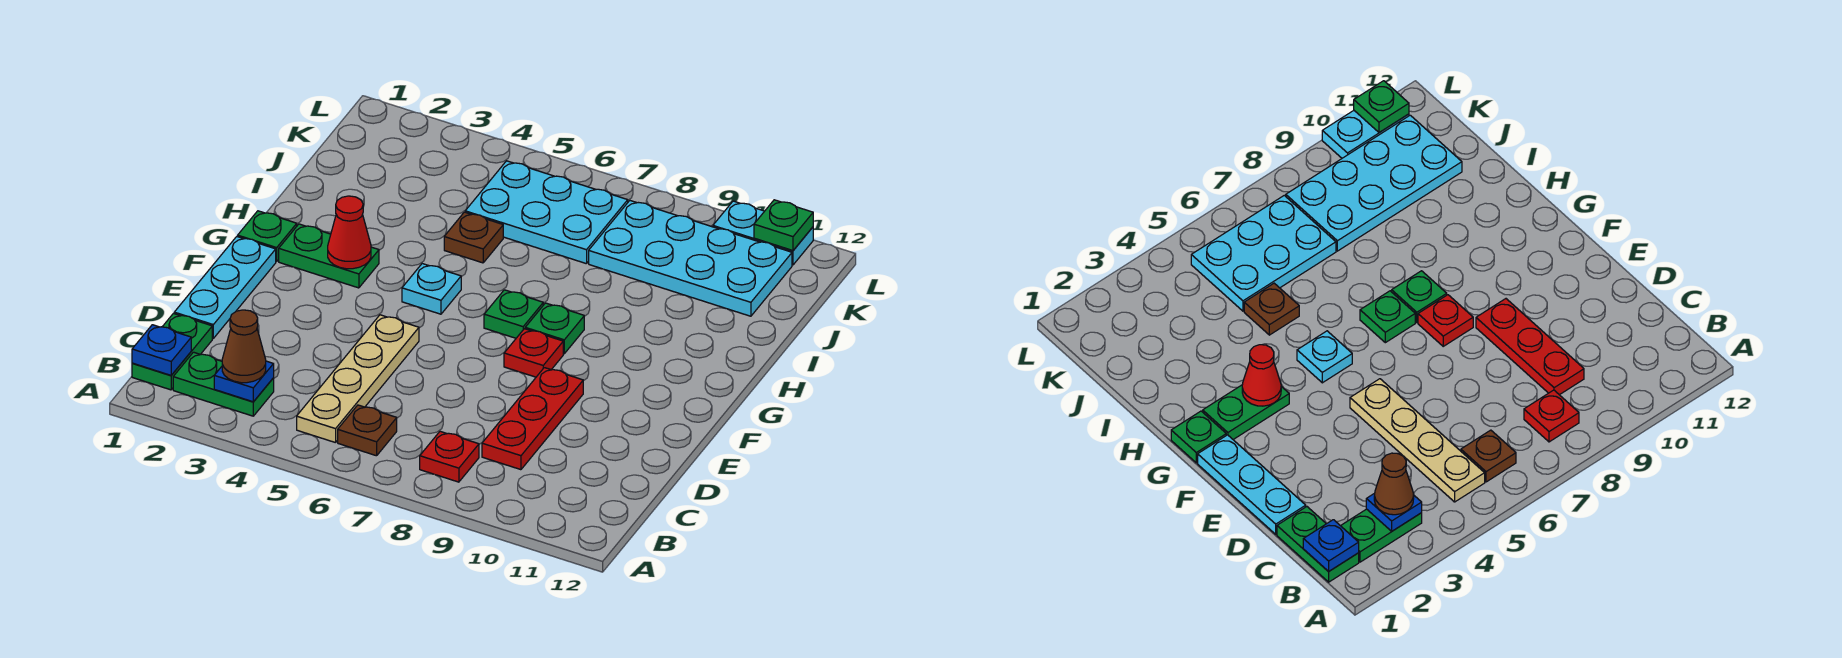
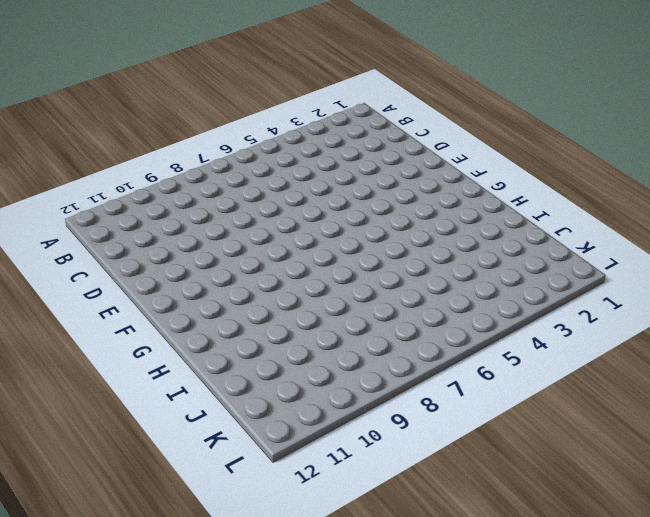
none -> green 1x2 plate [132,314,212,390]
none -> green 1x2 plate [173,352,274,416]
none -> tan 1x4 plate [297,315,419,443]

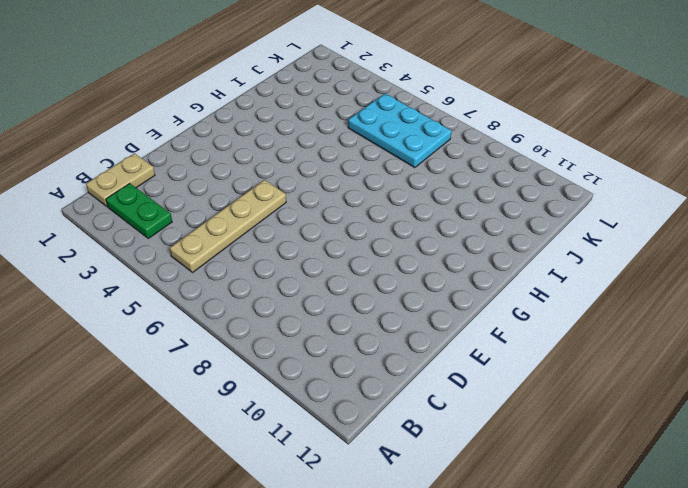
tan 1x2 plate [86,153,155,207] -> green 1x2 plate [132,314,212,390]
none -> brown 1x1 plate [338,405,397,456]
none -> red 1x1 plate [420,431,479,482]
none -> red 1x3 plate [482,368,583,470]

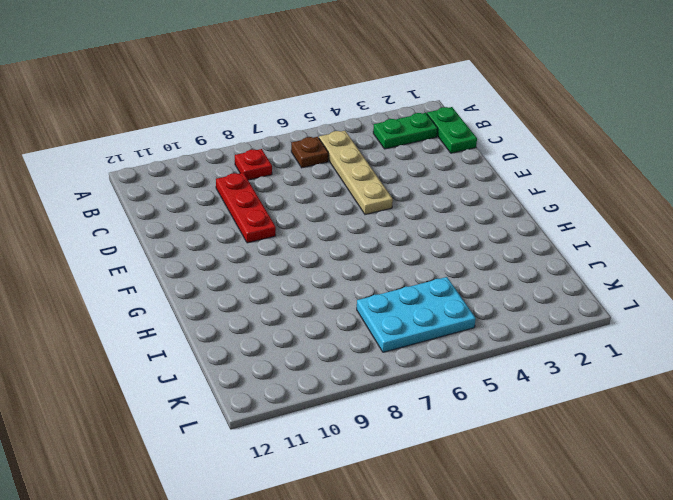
none -> cyan 1x3 plate [174,237,276,338]
none -> red 1x1 plate [504,329,563,377]
none -> green 1x1 plate [238,211,297,262]

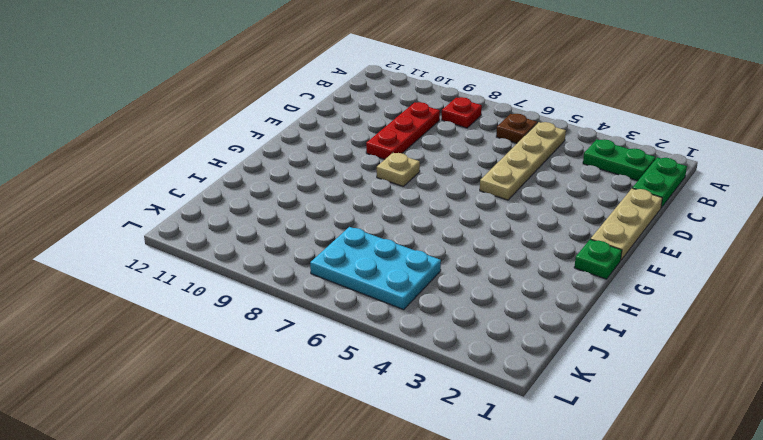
tan 1x3 plate [591,188,662,260] -> cyan 1x3 plate [174,237,276,338]
tan 1x1 plate [377,153,420,187] -> red 1x1 plate [504,329,563,377]
none -> green 1x2 plate [279,224,379,288]
none -> cyan 1x1 plate [402,264,461,314]
none -> green 1x1 plate [484,290,543,338]

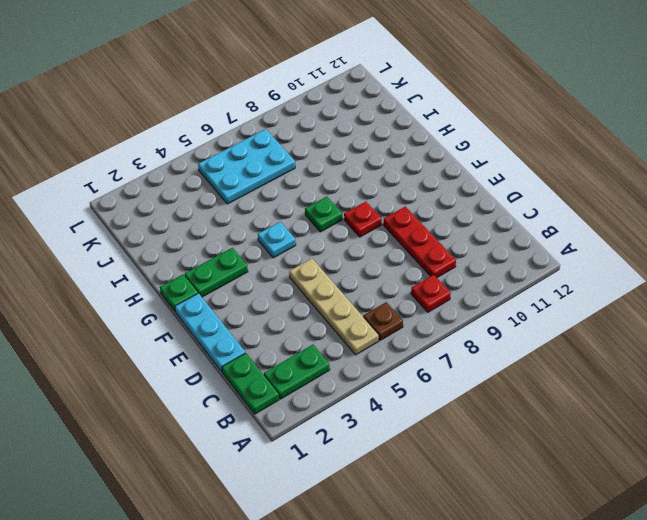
none -> green 1x1 plate [525,303,584,354]
none -> brown 1x1 plate [444,212,503,263]
none -> cyan 2x4 plate [589,201,792,316]

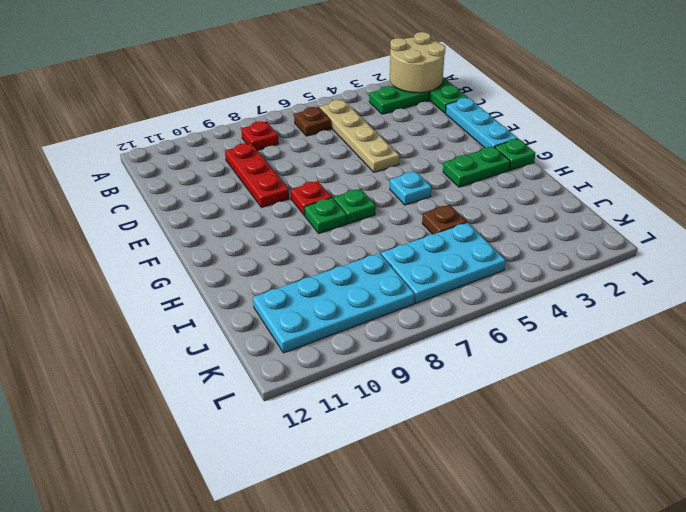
tan 2x2 round brick [390,32,445,93] -> blue 1x1 plate [132,325,191,375]
none -> cyan 1x2 plate [713,201,813,265]
none -> blue 1x1 plate [214,361,274,402]
none -> red 1x1 cone [328,196,371,269]

